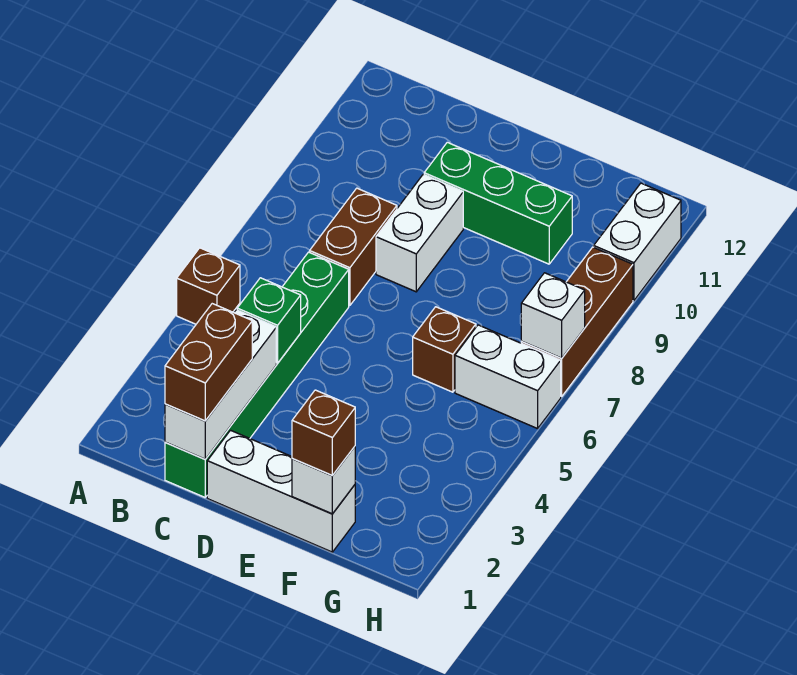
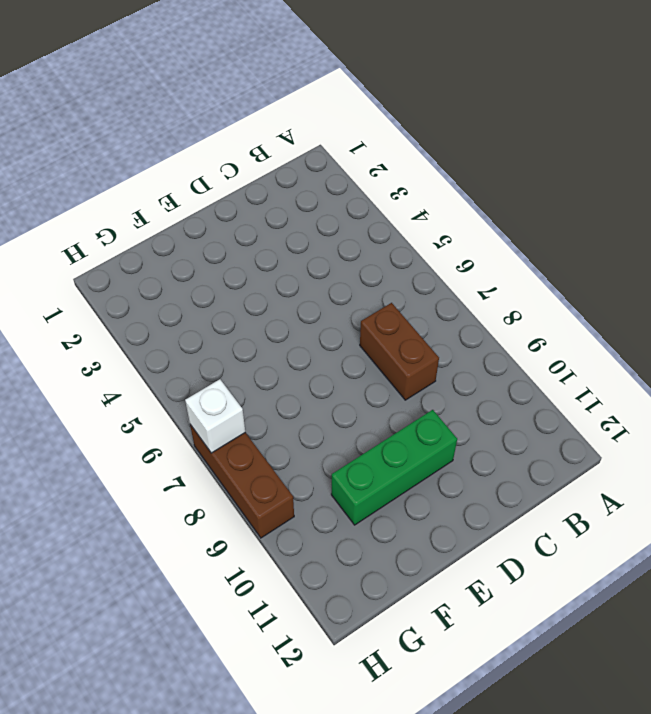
none -> brown 1x1 brick [177,248,240,324]
none -> green 1x6 brick [165,252,349,497]
none -> white 1x3 brick [207,430,355,552]

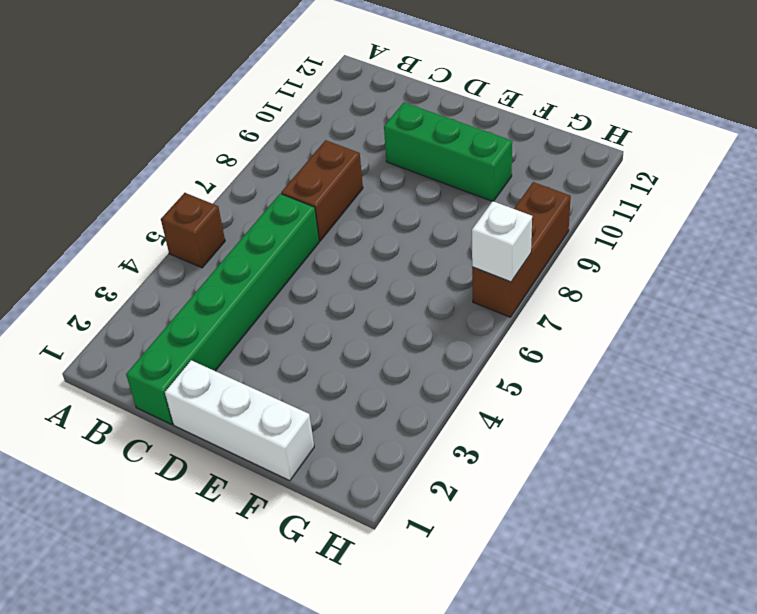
none -> white 1x2 brick [376,174,463,292]
none -> brown 1x1 brick [413,307,476,392]
none -> white 1x2 brick [455,325,561,429]

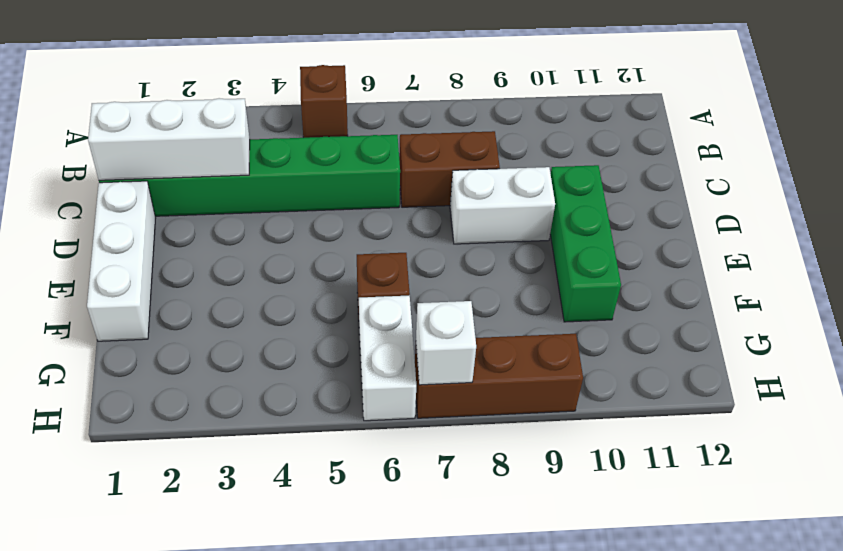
none -> white 1x2 brick [594,183,681,301]
none -> green 1x1 brick [237,278,301,363]
none -> white 1x1 brick [292,447,355,514]

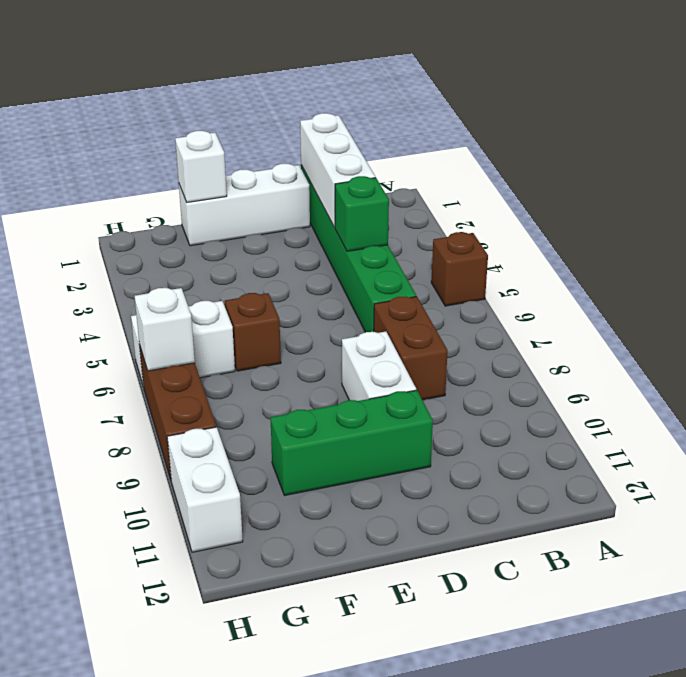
none -> brown 1x2 brick [165,304,252,421]
none -> brown 1x1 brick [292,390,355,476]

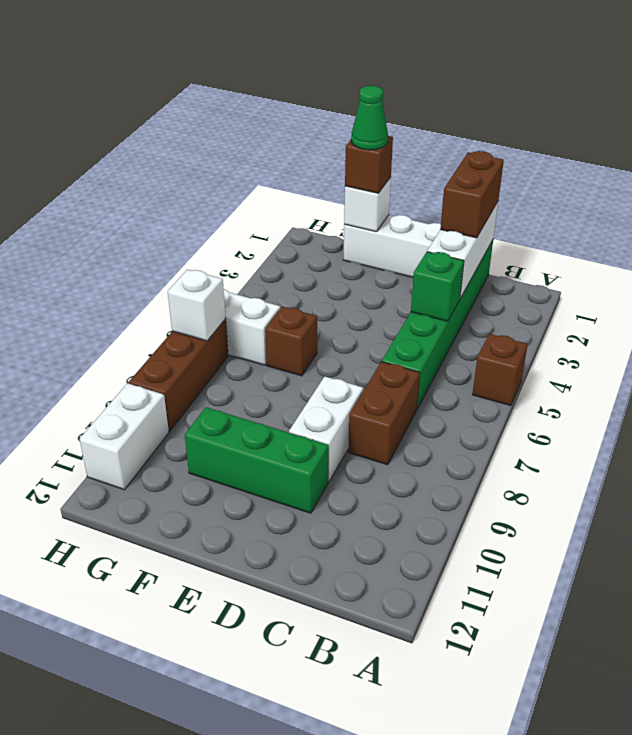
green 1x1 cone [351,86,388,150] -> none

